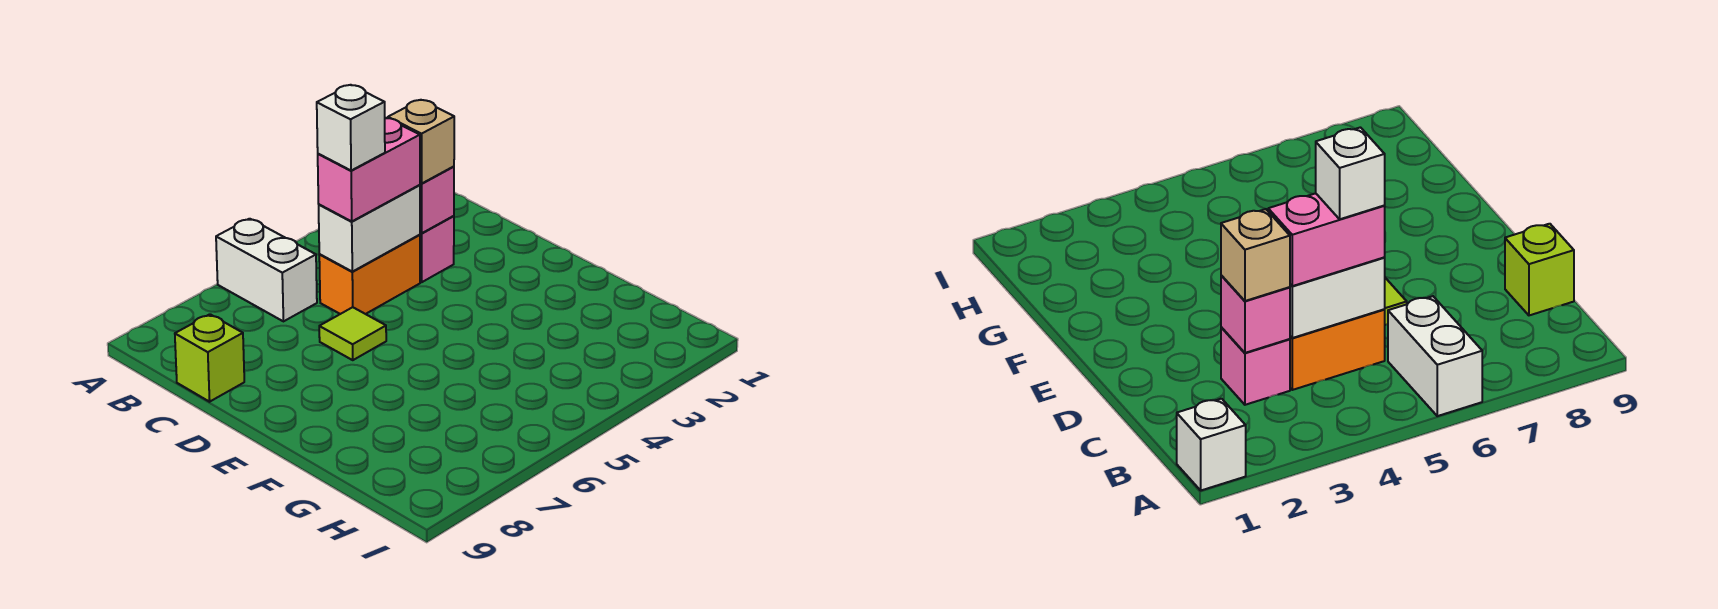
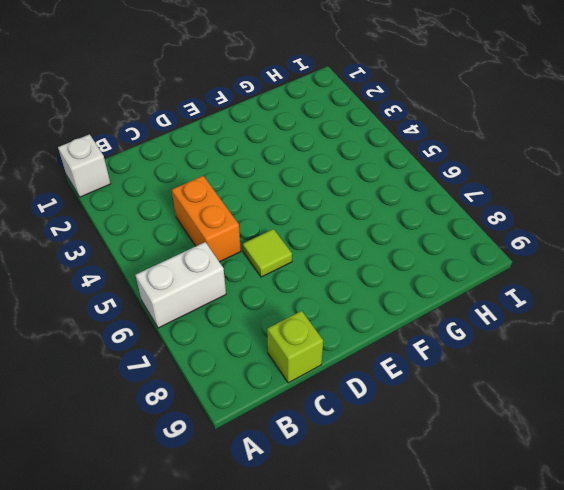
none -> pink 1x1 brick [420,216,454,282]
none -> pink 1x1 brick [420,166,454,233]

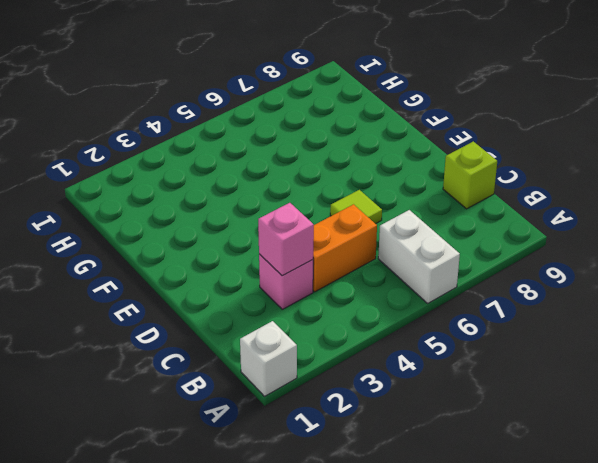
none -> white 1x2 brick [319,185,420,272]
none -> tan 1x1 brick [388,100,454,184]

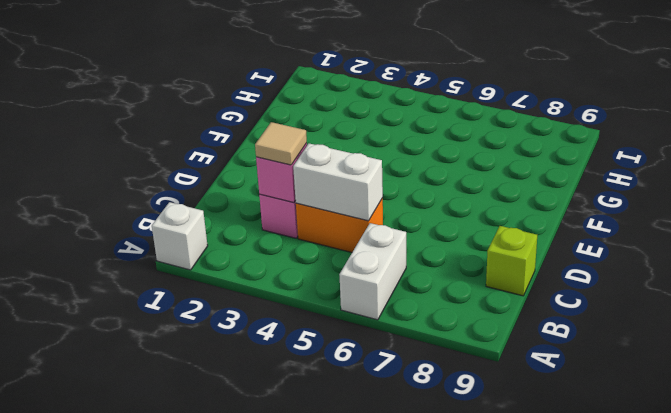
tan 1x1 tile [255,122,307,165] -> tan 1x1 brick [388,100,454,184]
none -> lime 1x1 tile [319,307,386,360]
none -> pink 1x2 brick [318,118,420,221]

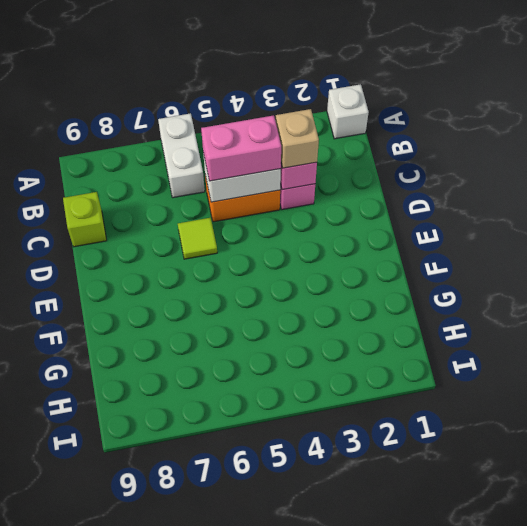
none -> white 1x1 brick [317,85,385,171]

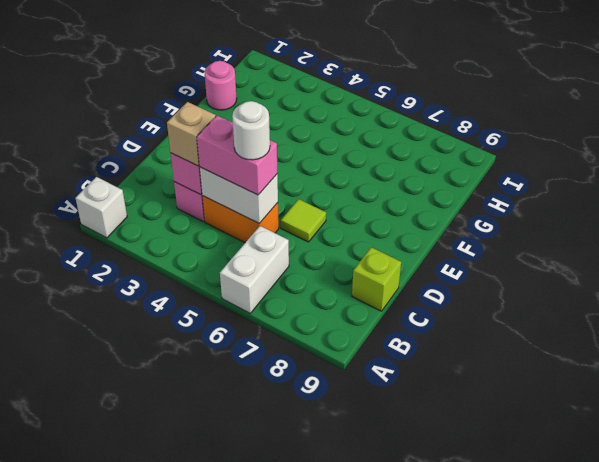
white 1x1 round brick [232,101,270,160] -> white 1x1 brick [317,85,385,171]
pink 1x1 round brick [205,61,237,110] -> none

